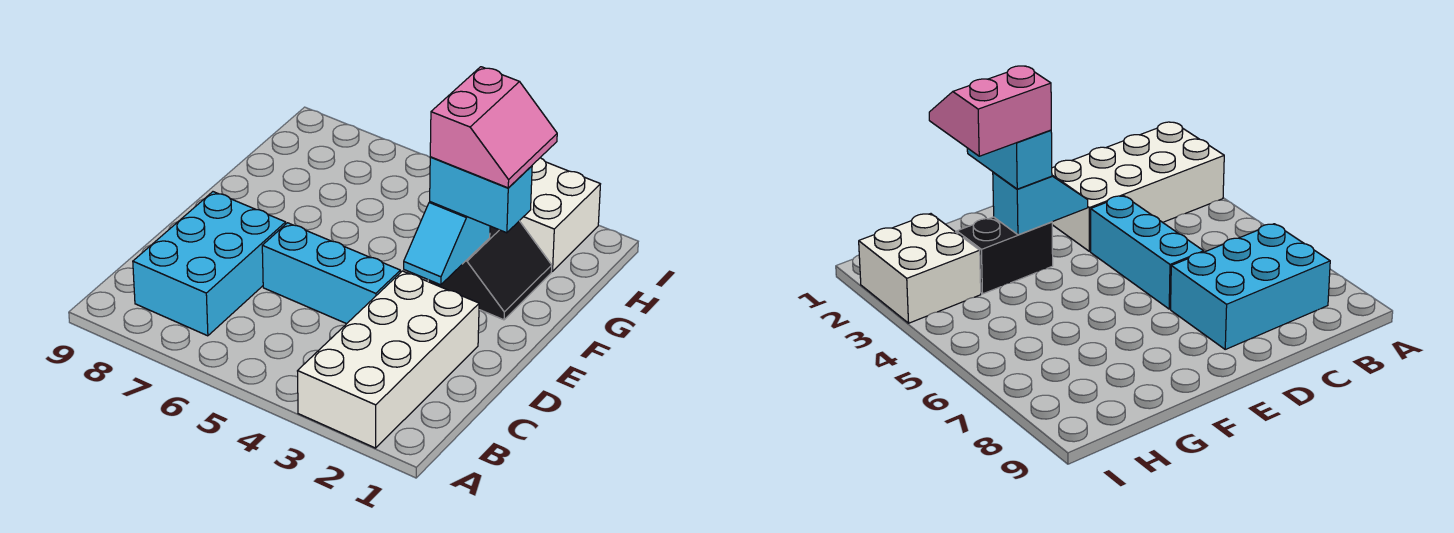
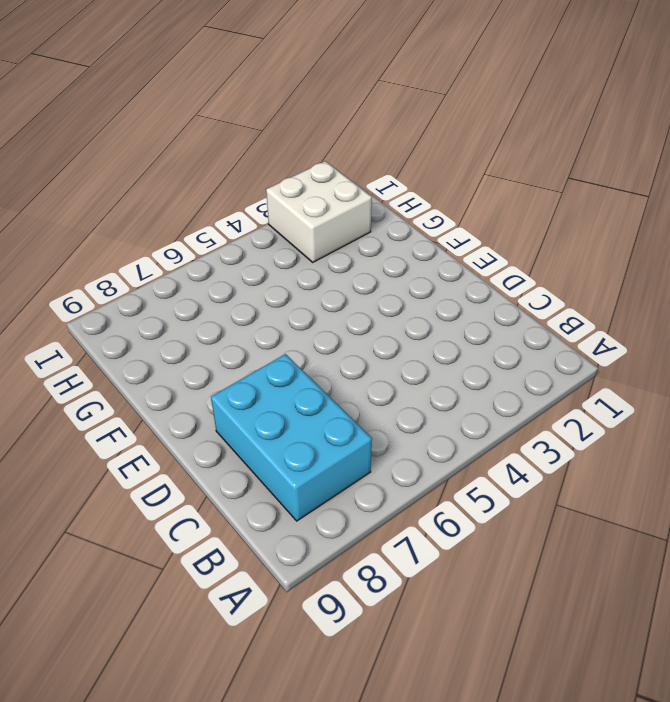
none -> white 2x4 brick [298,271,479,448]
none -> cyan 1x3 brick [262,223,400,324]

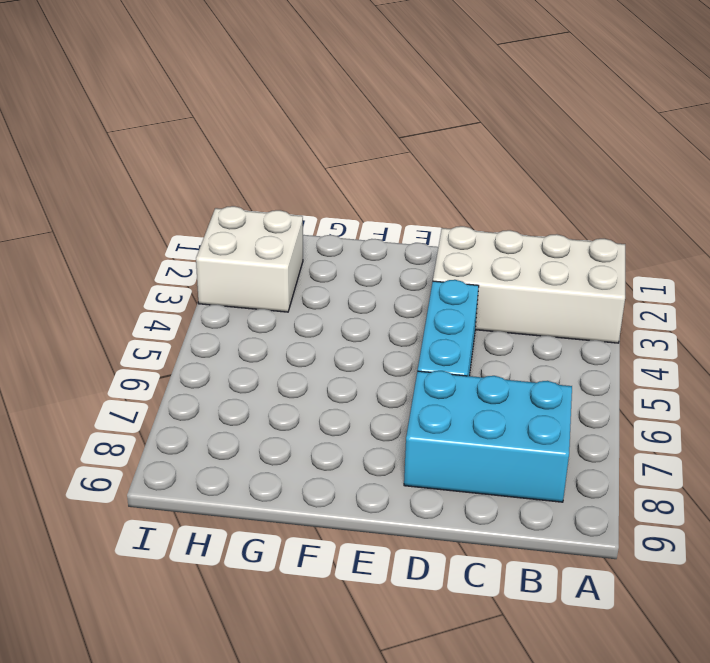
none -> black 2x2 slope [428,221,552,320]
none -> cyan 1x2 slope [404,202,490,285]

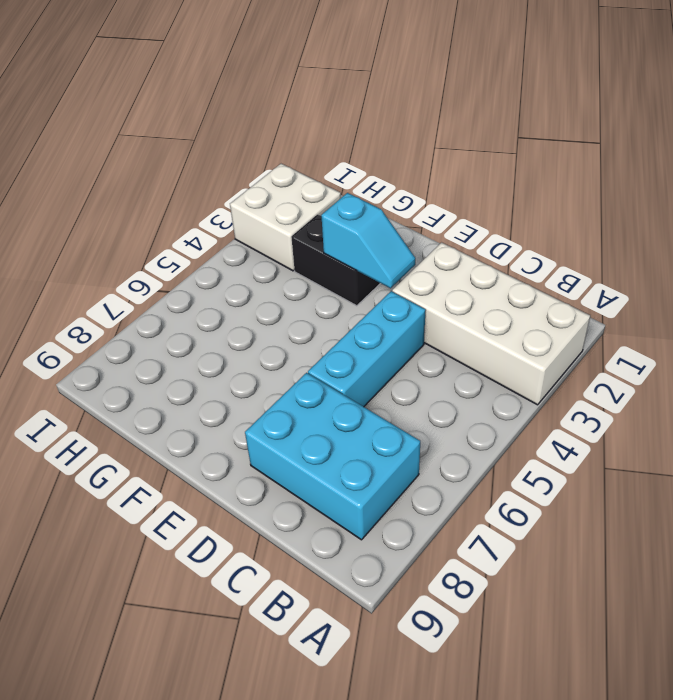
none -> cyan 1x2 brick [430,157,532,233]
none -> pink 2x2 slope [430,67,557,188]

